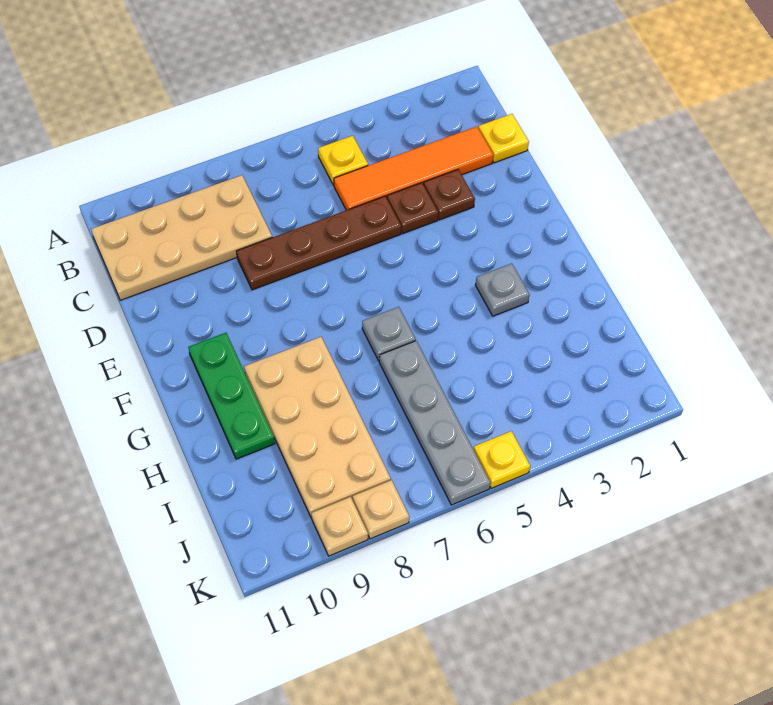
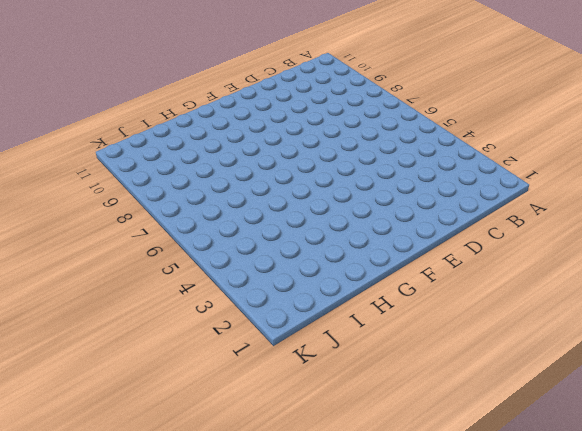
none -> yellow 1x1 plate [318,136,368,185]
none -> tan 2x4 plate [91,175,272,300]
none -> yellow 1x1 plate [478,114,529,163]

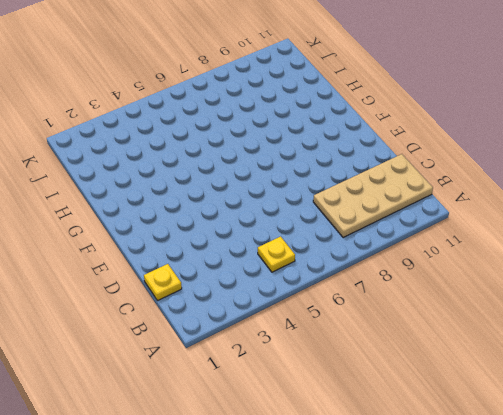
none -> orange 1x4 tile [334,127,493,210]
none -> brown 1x1 plate [424,170,475,220]
none -> brown 1x1 plate [387,183,438,233]

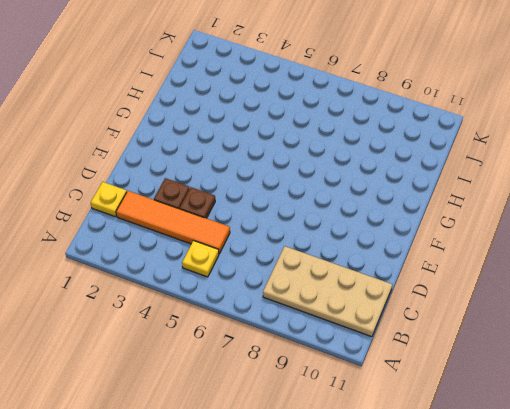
none -> brown 1x4 plate [236,196,401,290]
none -> green 1x3 plate [188,333,275,459]
none -> grey 1x1 plate [475,263,530,316]

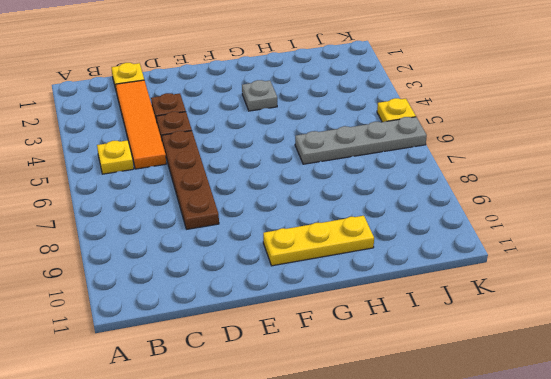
yellow 1x3 plate [263,216,374,266] -> green 1x3 plate [188,333,275,459]
none -> tan 2x4 plate [91,175,272,300]
none -> grey 1x1 plate [362,307,416,361]
none -> tan 2x4 plate [244,337,391,517]

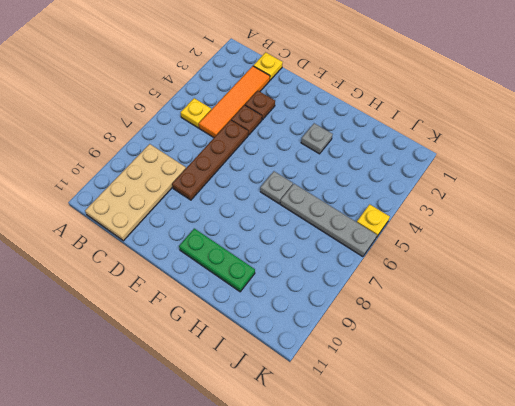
none -> tan 2x4 plate [244,337,391,517]
none -> tan 1x1 plate [353,480,409,539]
none -> tan 1x1 plate [311,497,368,556]

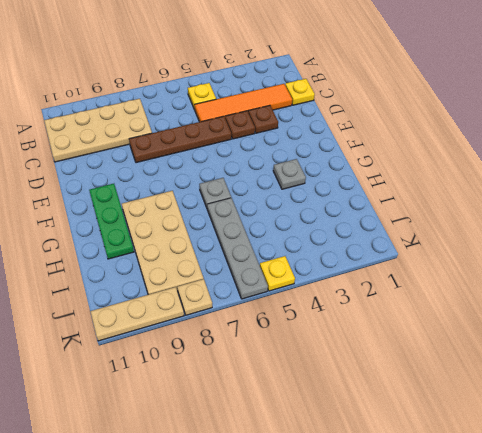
tan 1x3 plate [90,287,184,341] -> tan 1x1 plate [311,497,368,556]

